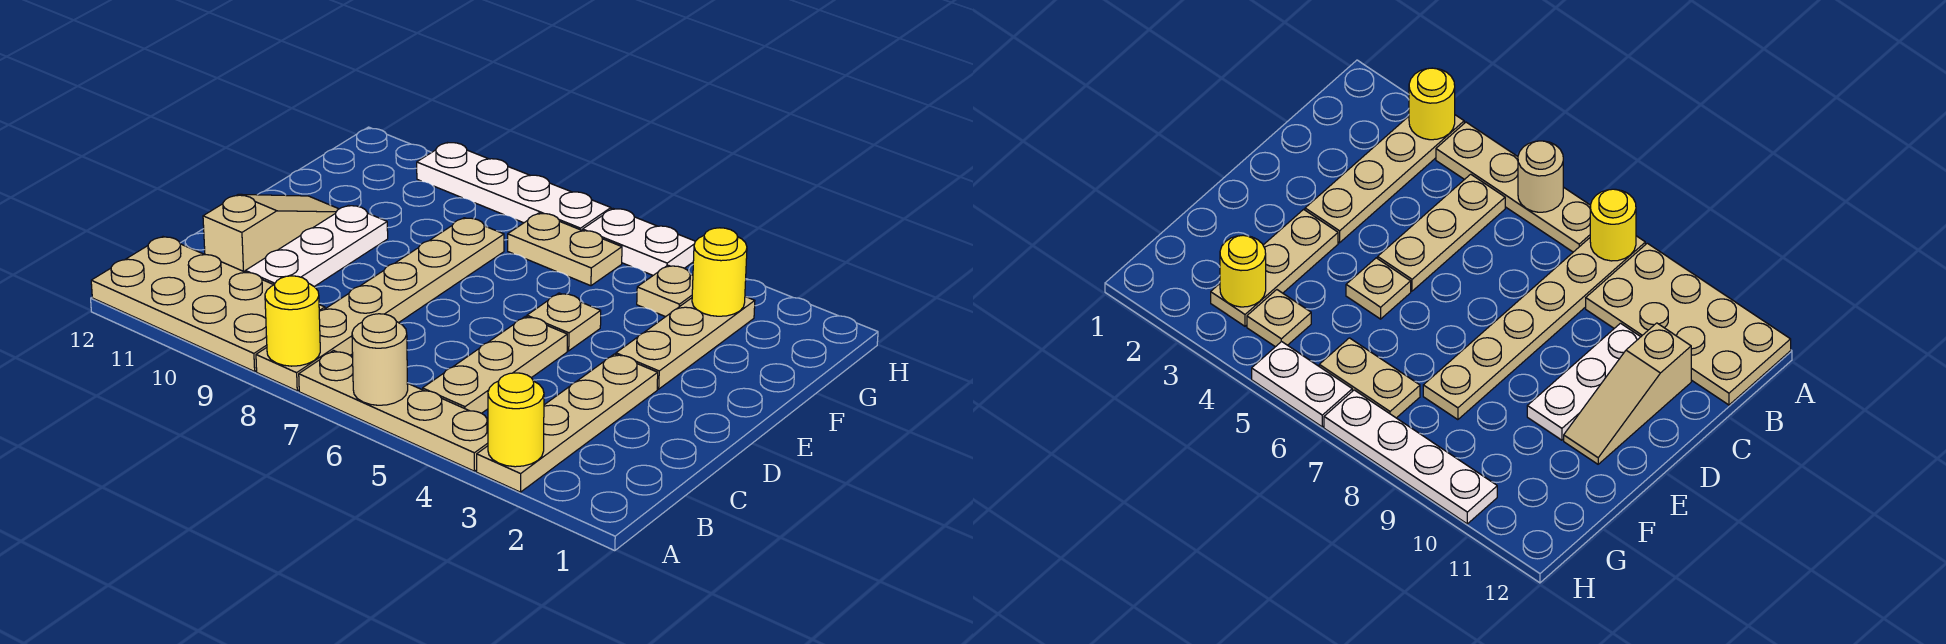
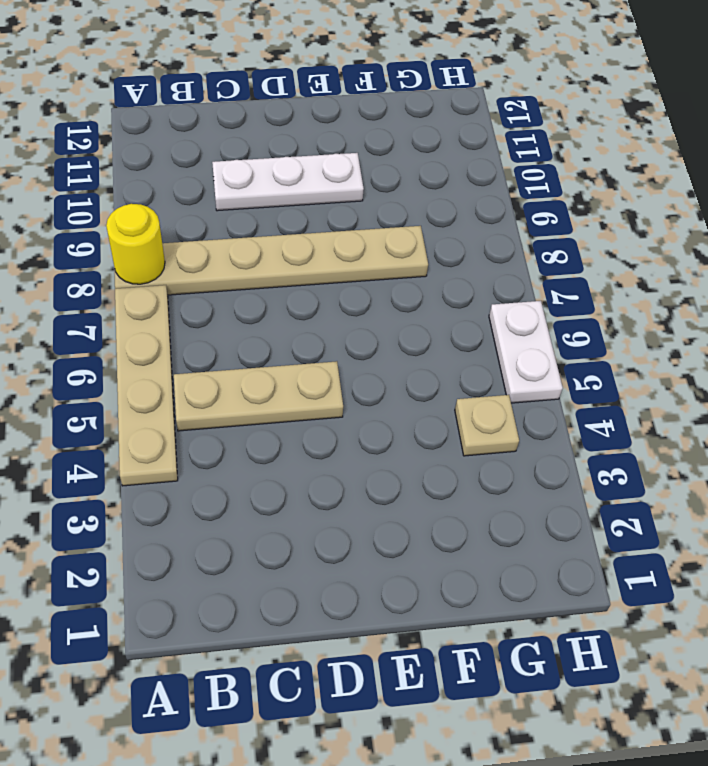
none -> tan 1x4 plate [477,354,658,492]
none -> tan 2x4 plate [91,237,325,371]
none -> tan 1x3 slope [203,194,338,272]

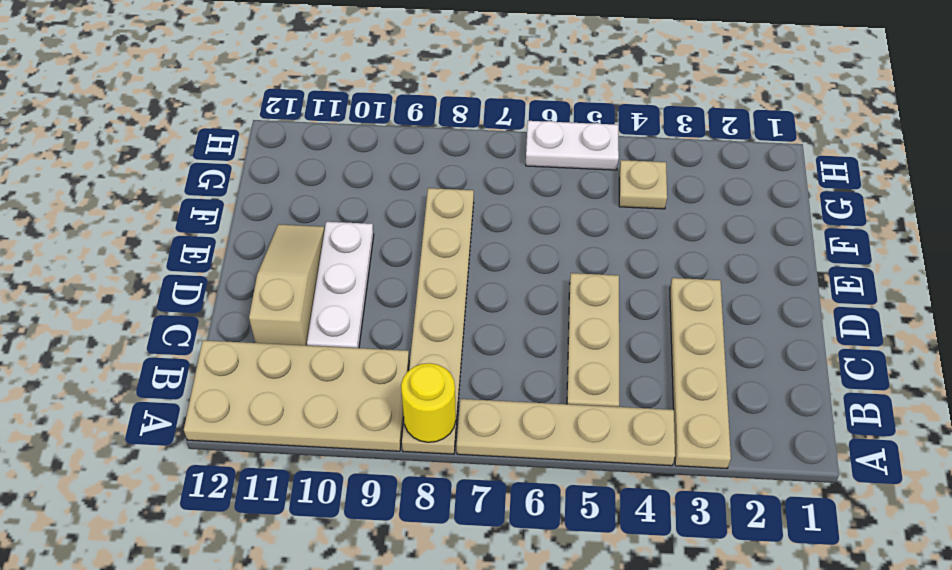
none -> tan 1x3 plate [616,297,755,389]
none -> tan 1x1 plate [527,293,601,351]
none -> tan 1x2 plate [508,213,622,286]

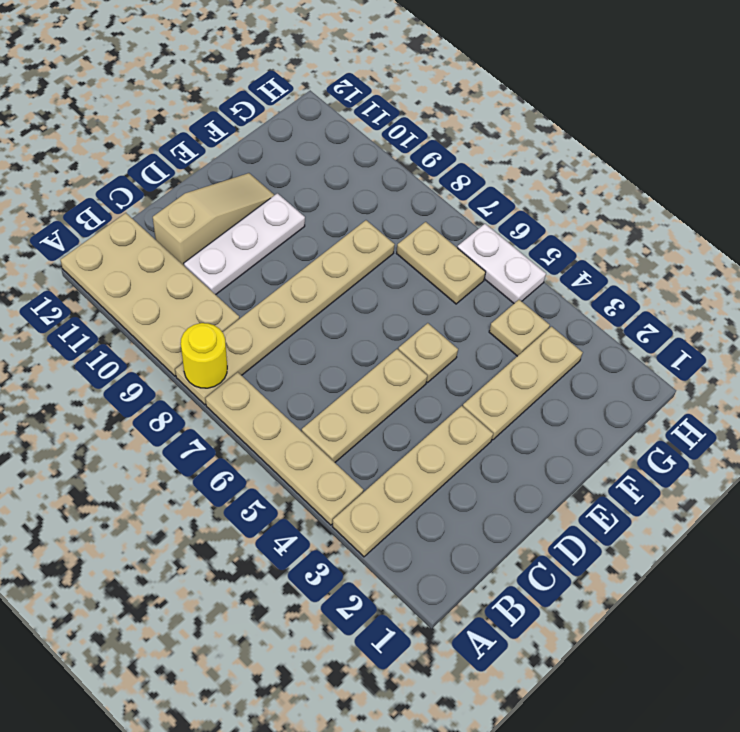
none -> white 1x4 plate [417,143,611,231]
none -> yellow 1x1 round brick [488,373,544,467]
none -> tan 1x1 round brick [352,314,408,405]

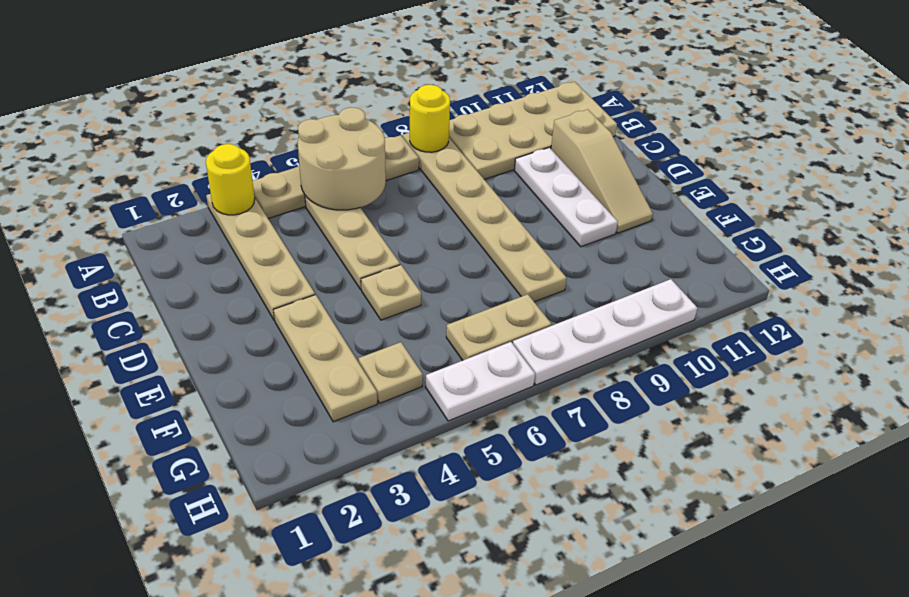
tan 2x2 round brick [298,107,386,210] -> tan 1x1 round brick [352,314,408,405]
none -> yellow 1x1 round brick [692,228,747,316]

